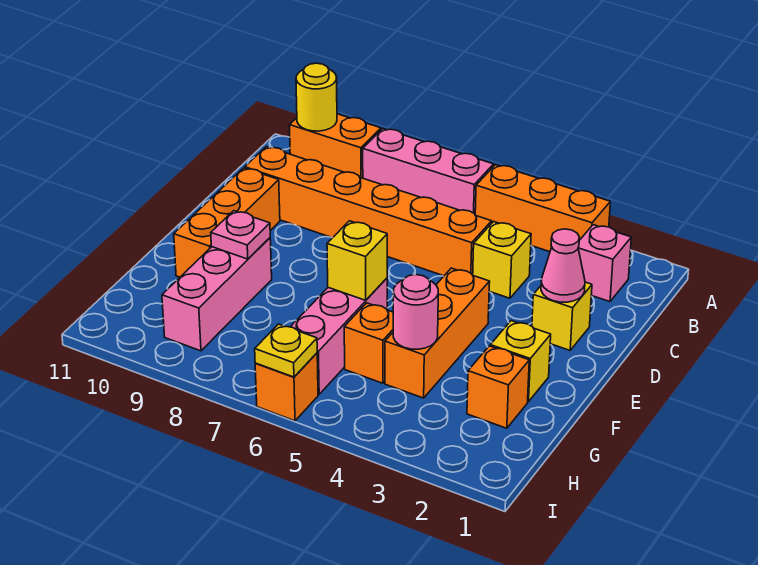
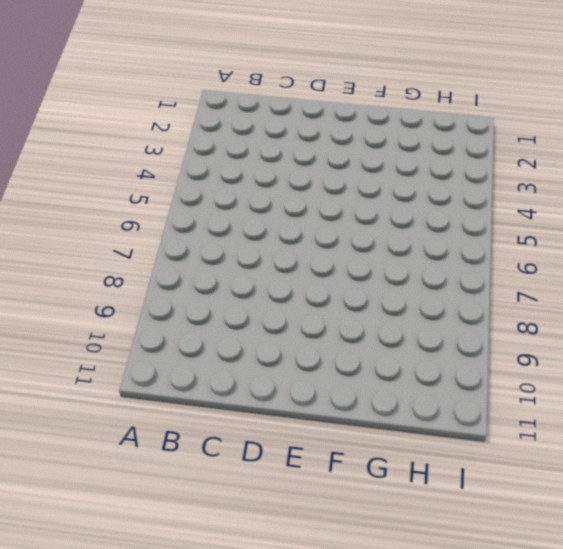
none -> orange 1x3 brick [475,165,610,252]
none -> pink 1x3 brick [363,129,494,214]
none -> orange 1x2 brick [290,114,381,178]

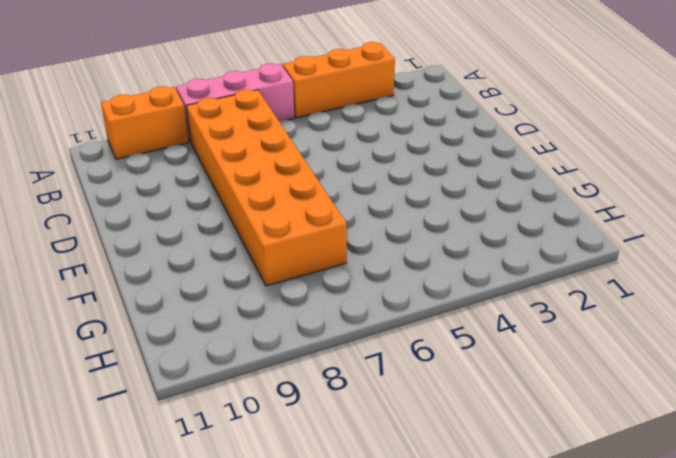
orange 2x6 brick [186,90,347,286] -> orange 1x6 brick [245,147,492,276]
none -> pink 1x1 brick [578,225,631,302]
none -> yellow 1x1 brick [473,222,531,298]
none -> yellow 1x1 brick [532,282,592,350]

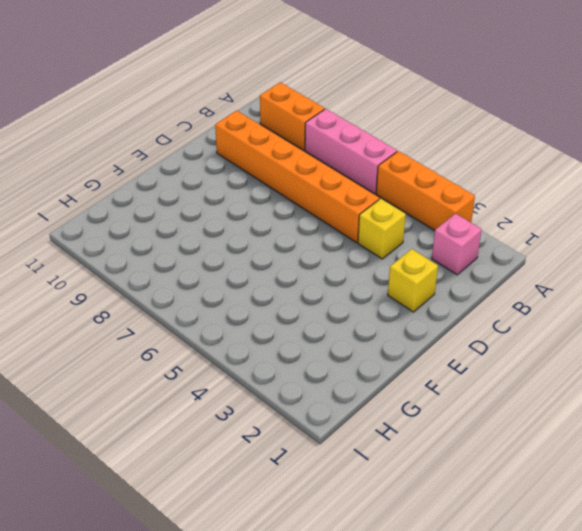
none -> orange 1x3 brick [174,168,280,277]
none -> orange 1x3 brick [385,268,490,398]
none -> yellow 1x1 brick [490,321,551,402]

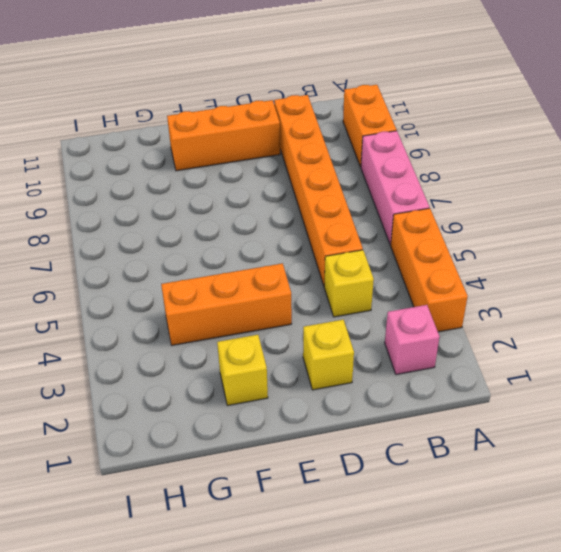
none -> pink 1x3 brick [291,278,387,394]
none -> pink 1x3 brick [162,238,272,351]
none -> orange 1x1 brick [467,346,529,428]

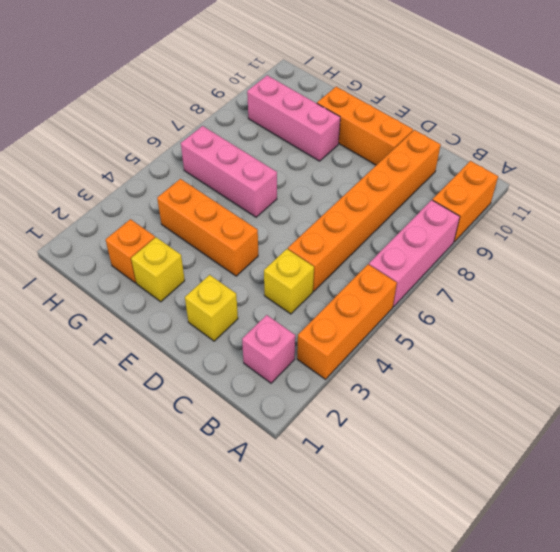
none -> orange 1x1 brick [344,303,393,383]
none -> orange 1x1 brick [255,353,318,421]
none -> yellow 1x1 round brick [296,63,337,131]

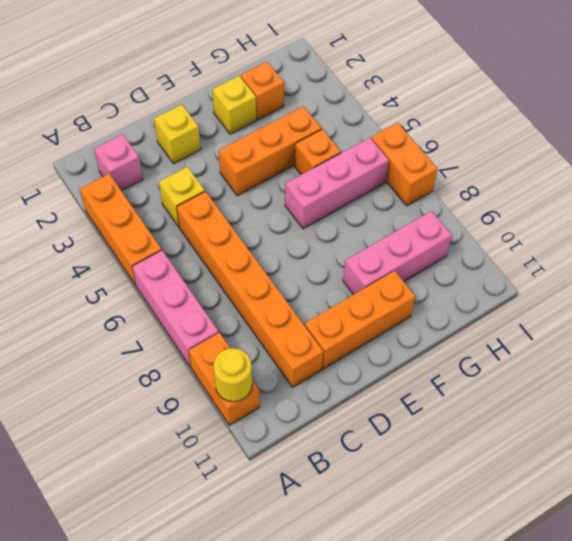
orange 1x2 brick [371,123,438,206] -> orange 1x1 brick [255,353,318,421]
none -> pink 1x1 cone [541,229,585,302]
none -> yellow 1x1 brick [327,221,387,300]
none -> pink 1x1 plate [211,211,270,259]

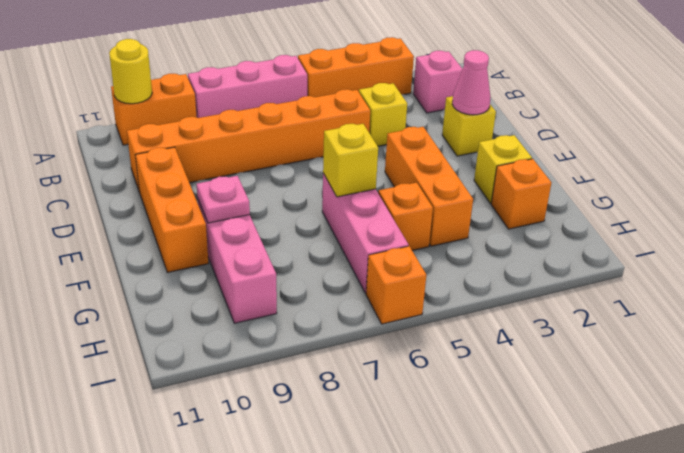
none -> pink 1x1 round brick [393,275,438,349]
none -> yellow 1x1 plate [255,324,317,377]

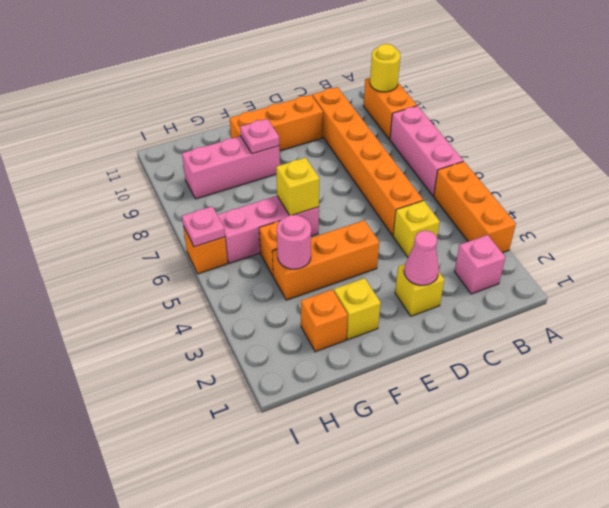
pink 1x1 plate [182,206,225,247] -> yellow 1x1 plate [255,324,317,377]

